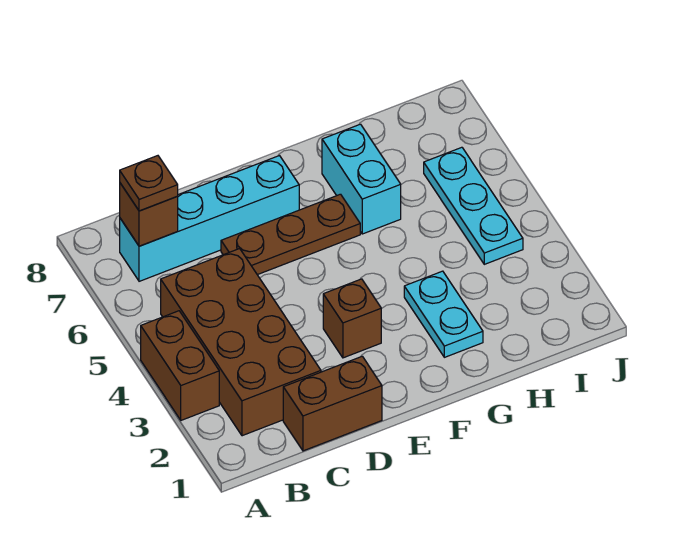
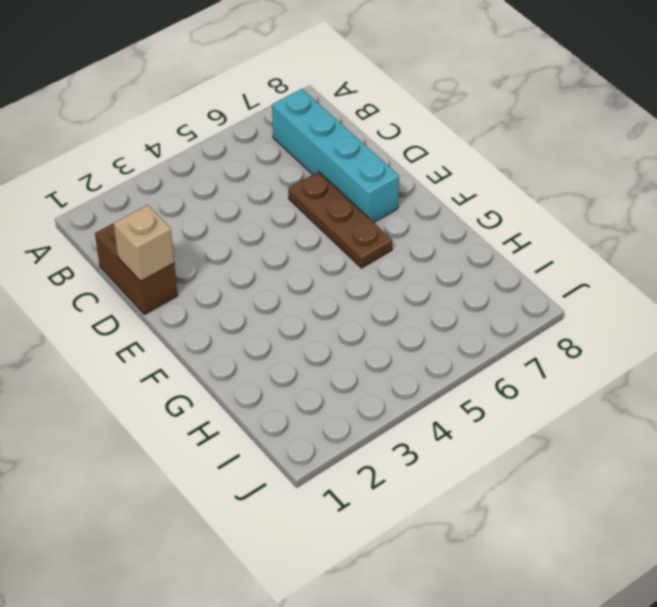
tan 1x1 brick [113,205,174,282] -> none
none -> brown 1x2 brick [141,311,219,420]
none -> brown 2x4 brick [161,249,321,436]

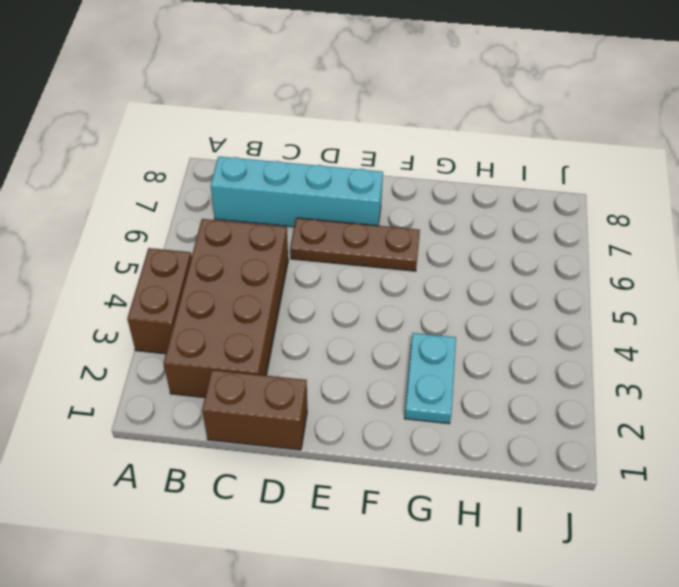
none -> brown 1x1 brick [323,279,381,358]
none -> cyan 1x2 brick [322,124,401,234]

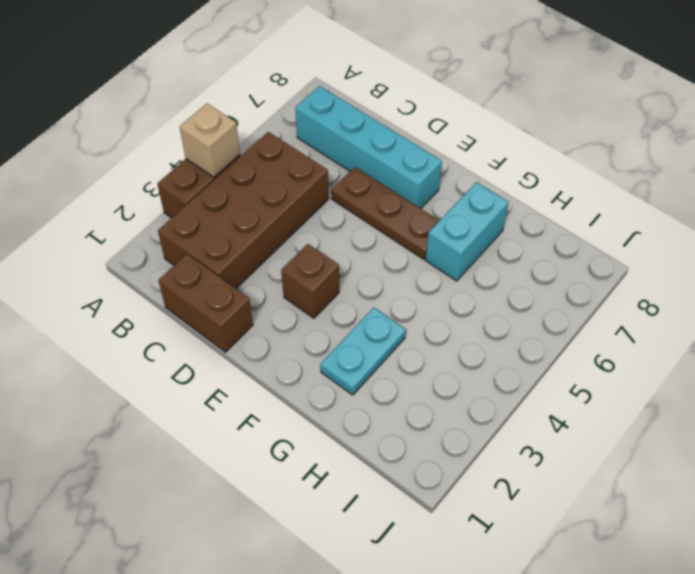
tan 1x1 brick [180,104,240,177] -> none
none -> cyan 1x3 plate [424,147,523,264]
none -> brown 1x1 brick [120,183,178,246]

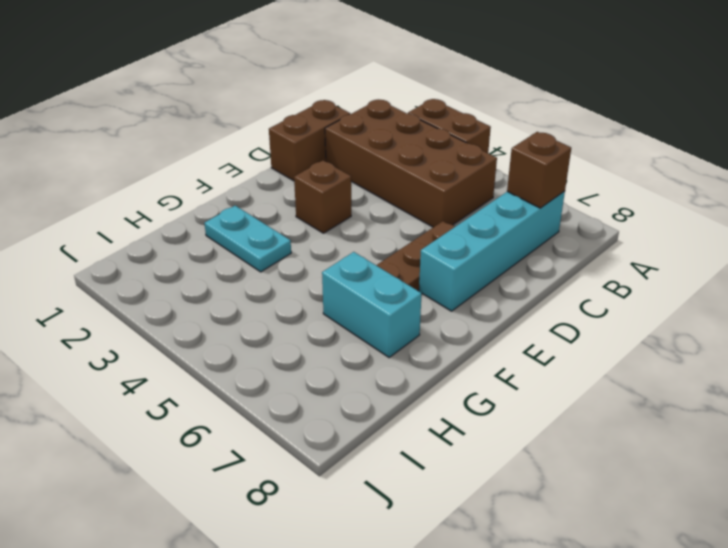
none -> cyan 1x3 plate [424,147,523,264]
none -> brown 1x1 plate [120,156,178,211]

